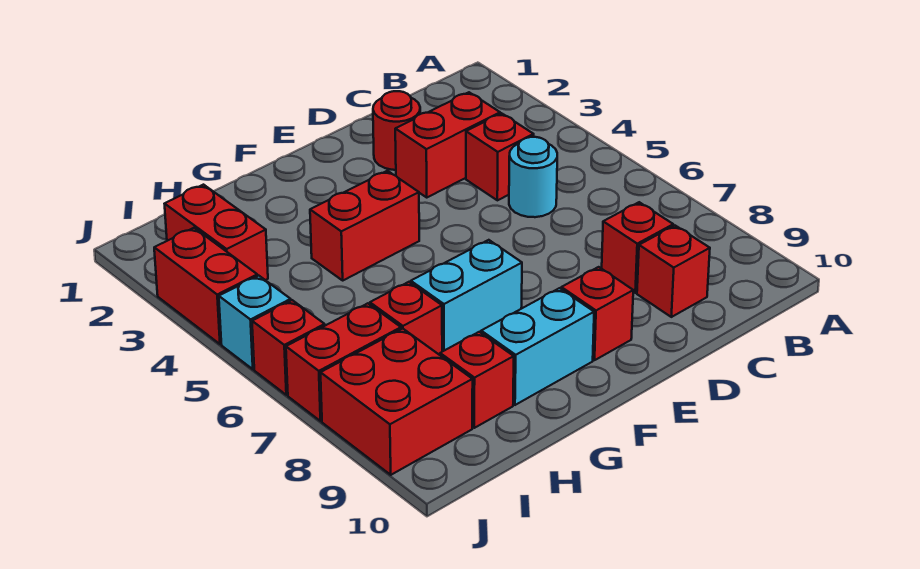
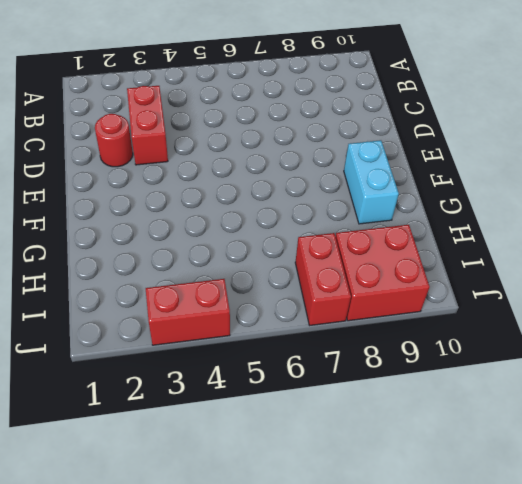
none -> red 1x1 brick [466,113,534,200]
none -> cyan 1x1 round brick [509,137,557,217]
none -> red 1x1 brick [602,202,673,293]

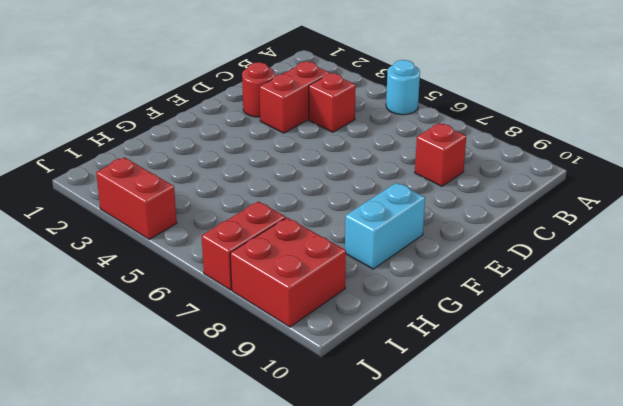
cyan 1x1 round brick [386,60,420,115] -> cyan 1x1 round brick moved to [509,137,557,217]
none -> red 1x1 brick [637,226,710,317]
none -> red 1x1 brick [561,267,633,360]
none -> red 1x2 brick [310,171,419,280]

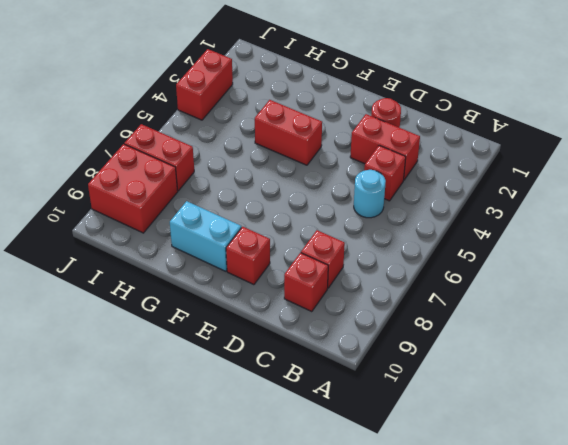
none -> cyan 1x2 brick [411,240,522,351]
none -> red 1x1 brick [370,282,442,355]
none -> red 1x1 brick [440,332,514,428]

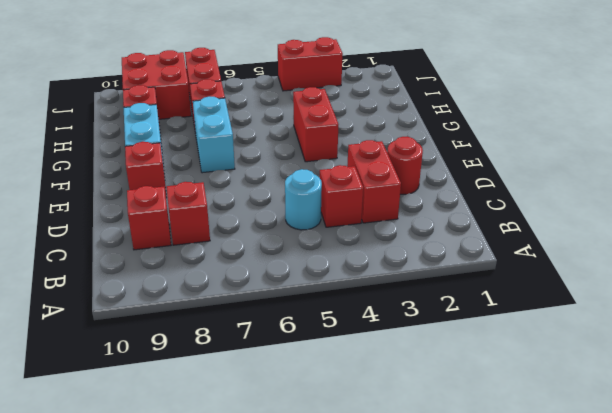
none -> red 1x2 brick [165,185,268,280]
none -> cyan 1x1 brick [219,276,291,369]
none -> red 1x1 brick [252,300,325,395]

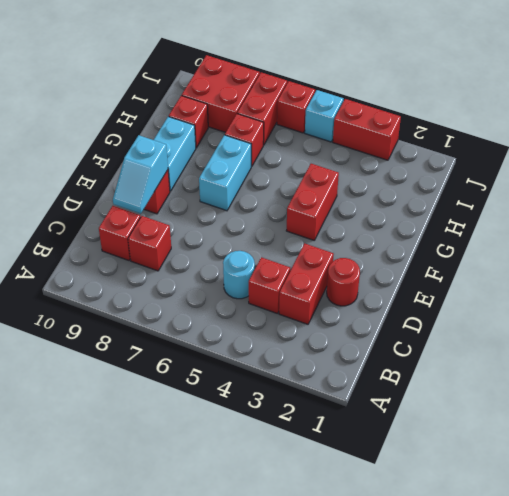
cyan 1x2 slope [113,135,168,214] -> none
none -> red 1x2 brick [165,185,268,280]

